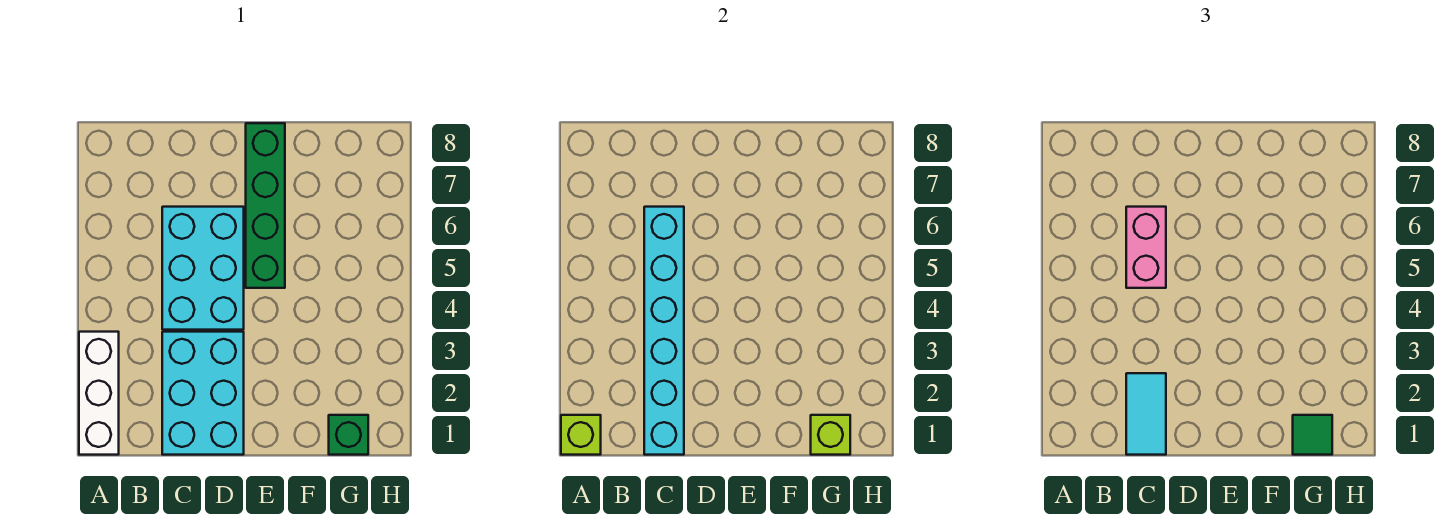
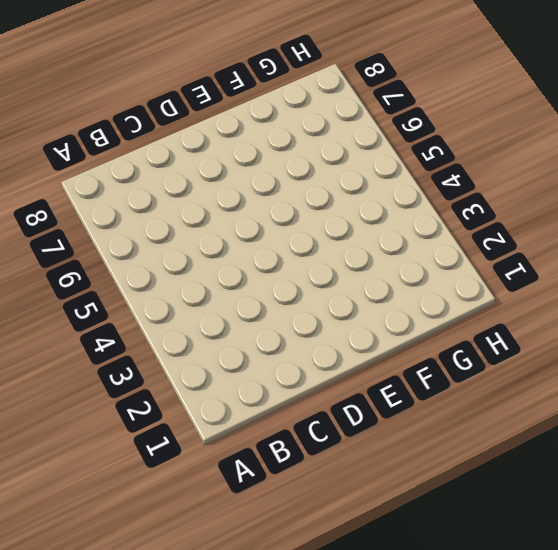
none -> white 1x3 brick [79,332,119,455]
none -> cyan 2x3 brick [162,332,244,455]

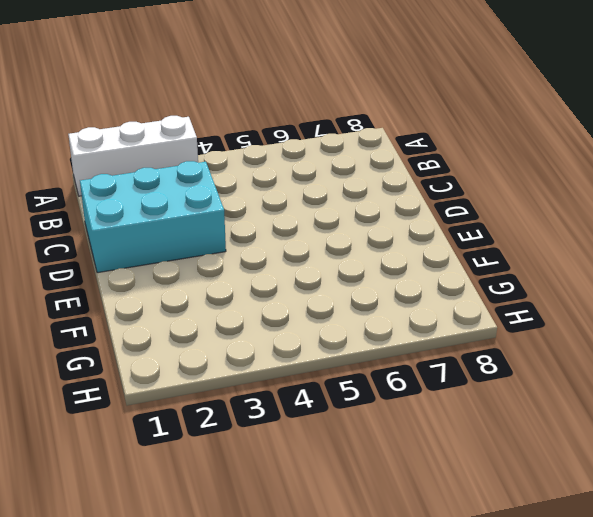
none -> cyan 2x3 brick [162,207,244,330]
none -> green 1x4 brick [246,123,285,288]

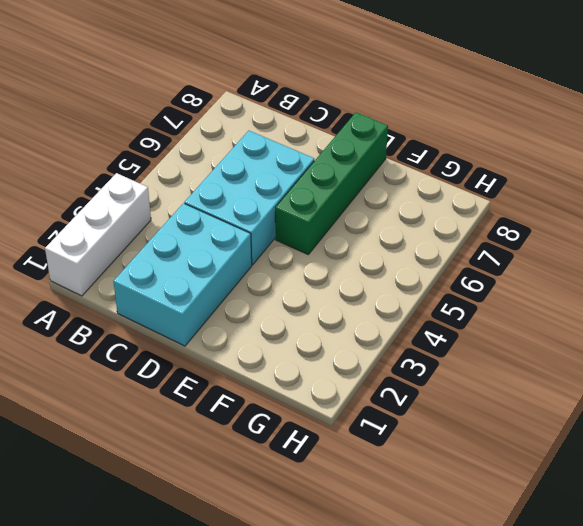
none -> green 1x1 brick [329,415,368,455]
none -> lime 1x1 brick [561,415,601,455]

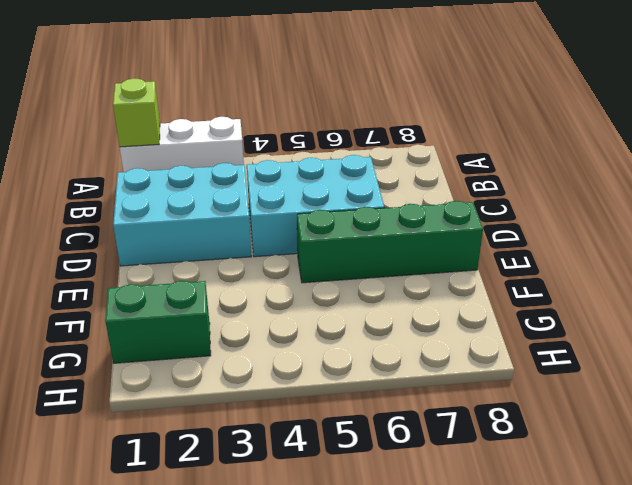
green 1x2 brick [105,281,211,363] -> green 1x1 brick [329,415,368,455]
none -> cyan 1x6 brick [644,207,684,455]
none -> lime 1x1 brick [811,415,850,455]

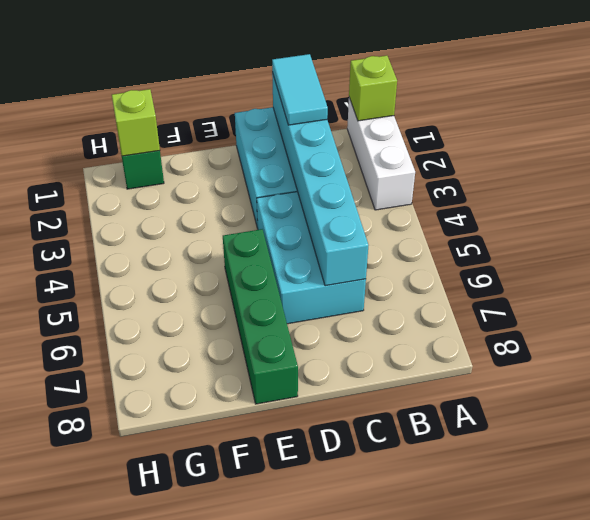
none -> pink 1x2 brick [1126,207,1166,288]
none -> green 1x1 tile [1293,415,1332,455]

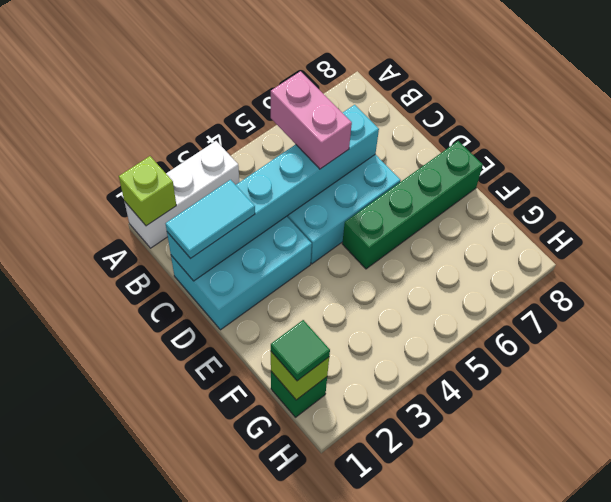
pink 1x2 brick [271,71,352,169] -> pink 1x2 brick turned to [1126,207,1166,288]

